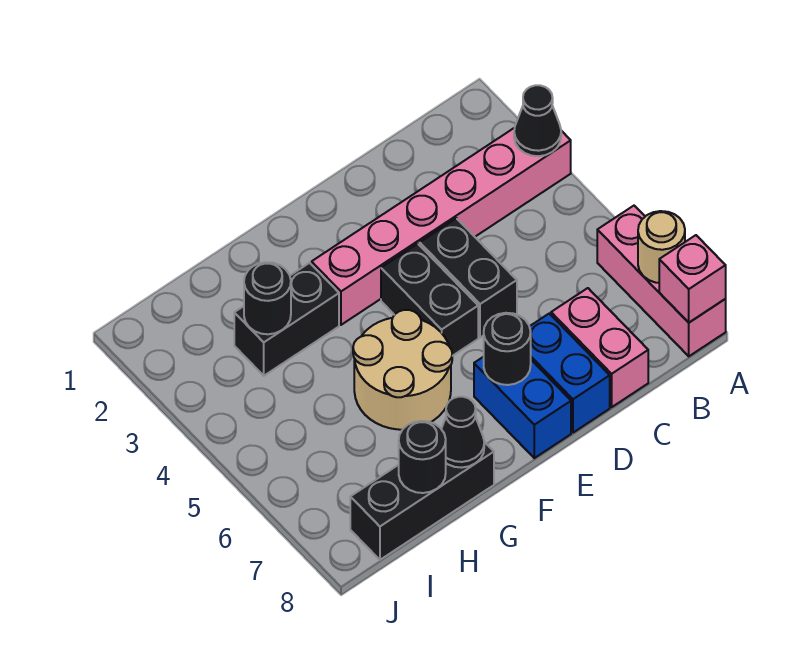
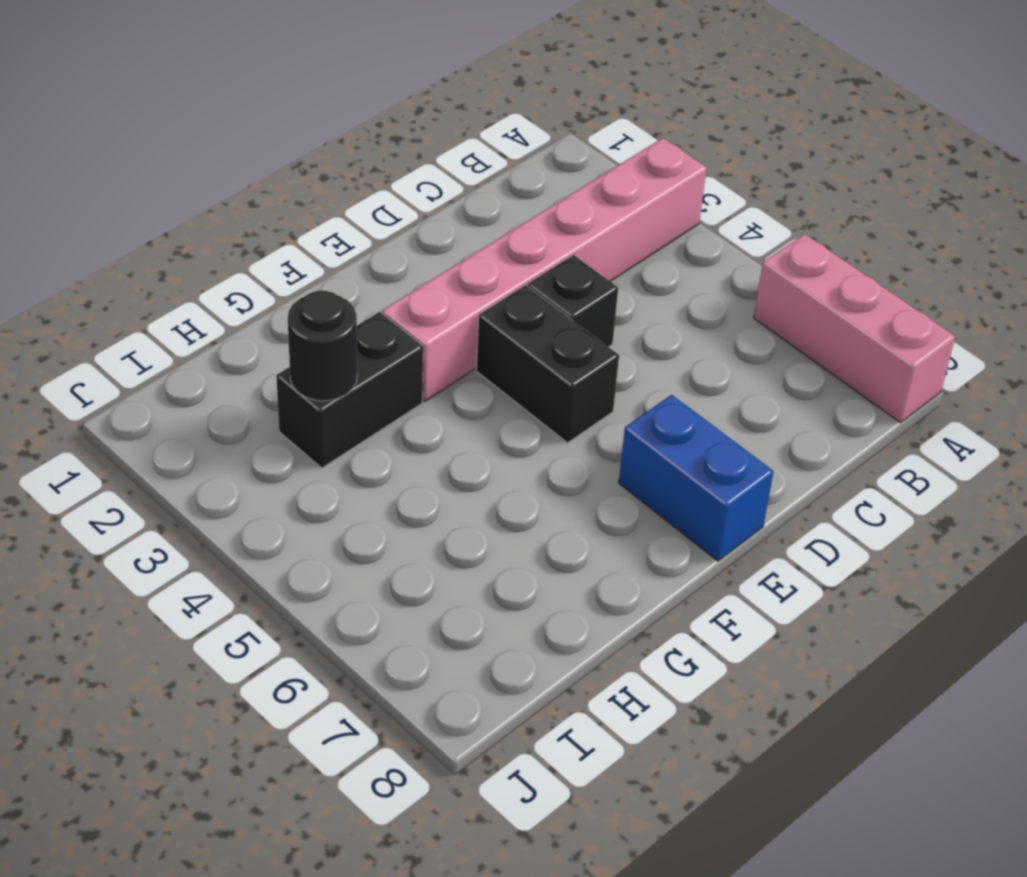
black 1x1 brick [528,255,618,347] -> black 1x2 brick [420,218,517,338]
none -> pink 1x2 brick [551,288,648,407]
none -> blue 1x2 brick [529,314,610,433]
none -> tan 2x2 round brick [353,310,452,430]

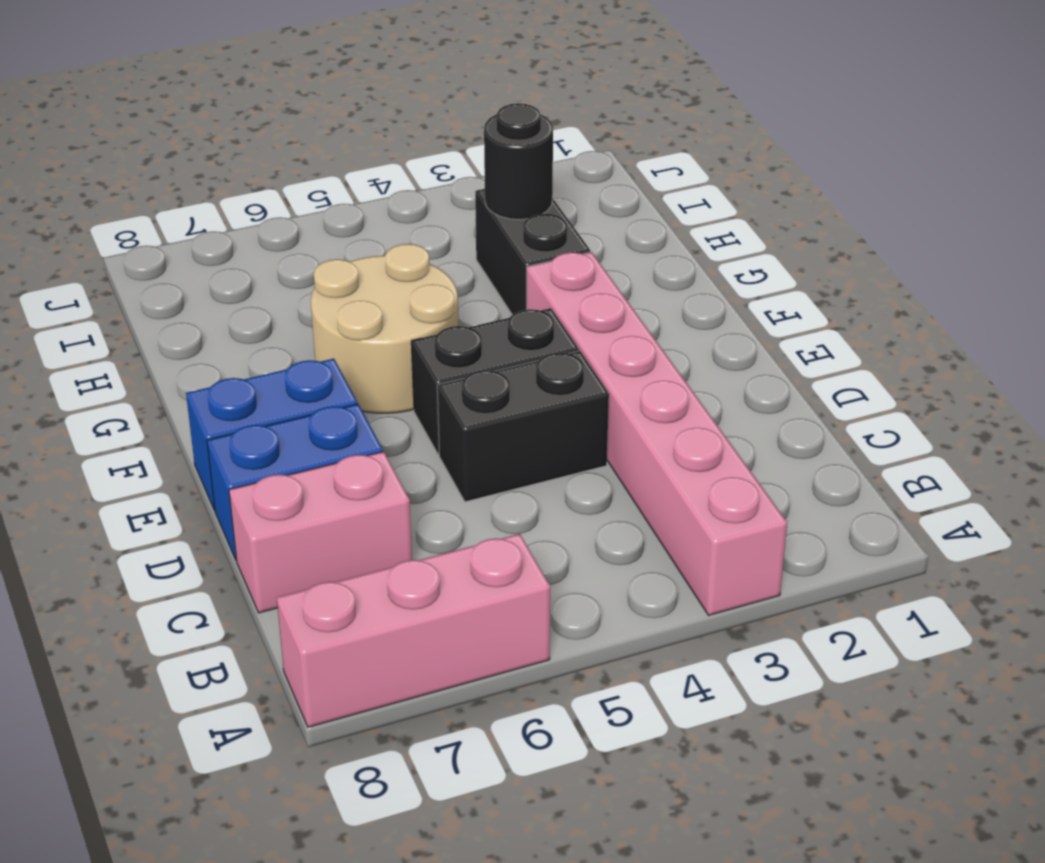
none -> black 1x3 brick [350,442,494,560]
none -> black 1x1 cone [514,85,561,156]
none -> tan 1x1 round brick [638,211,685,283]

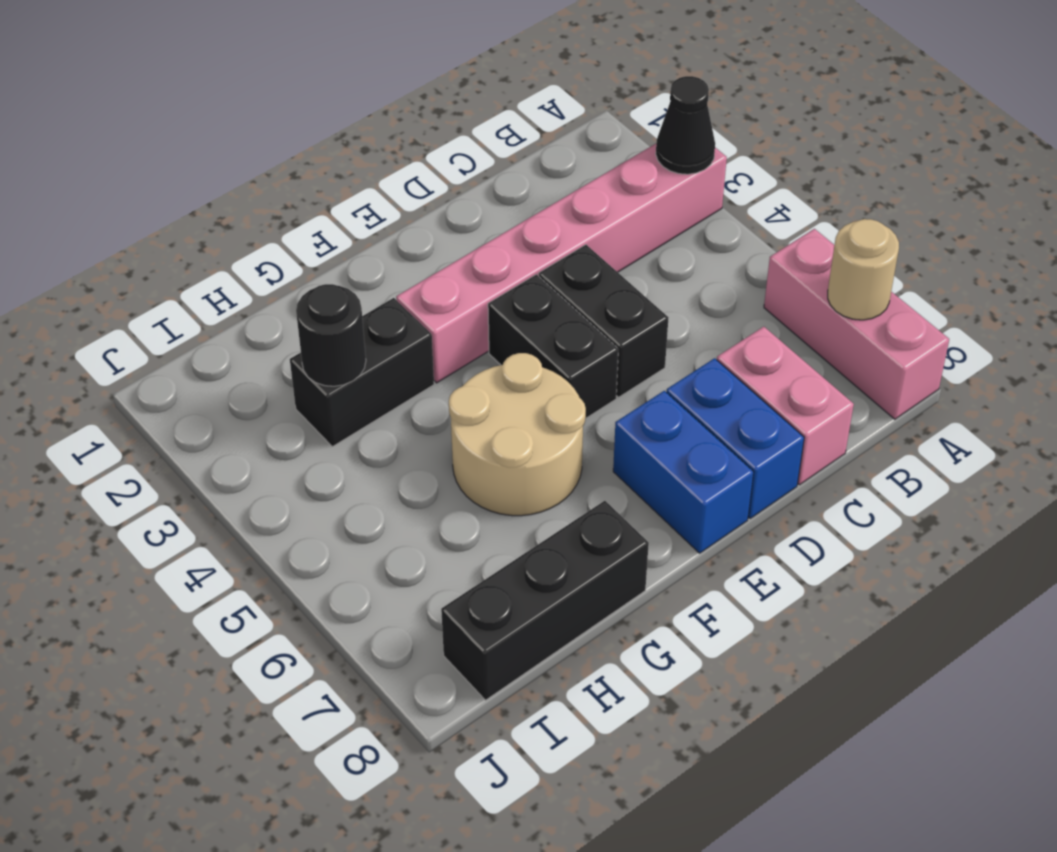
none -> pink 1x1 brick [659,235,726,322]
none -> black 1x1 round brick [484,313,531,385]
none -> black 1x1 cone [442,397,484,468]

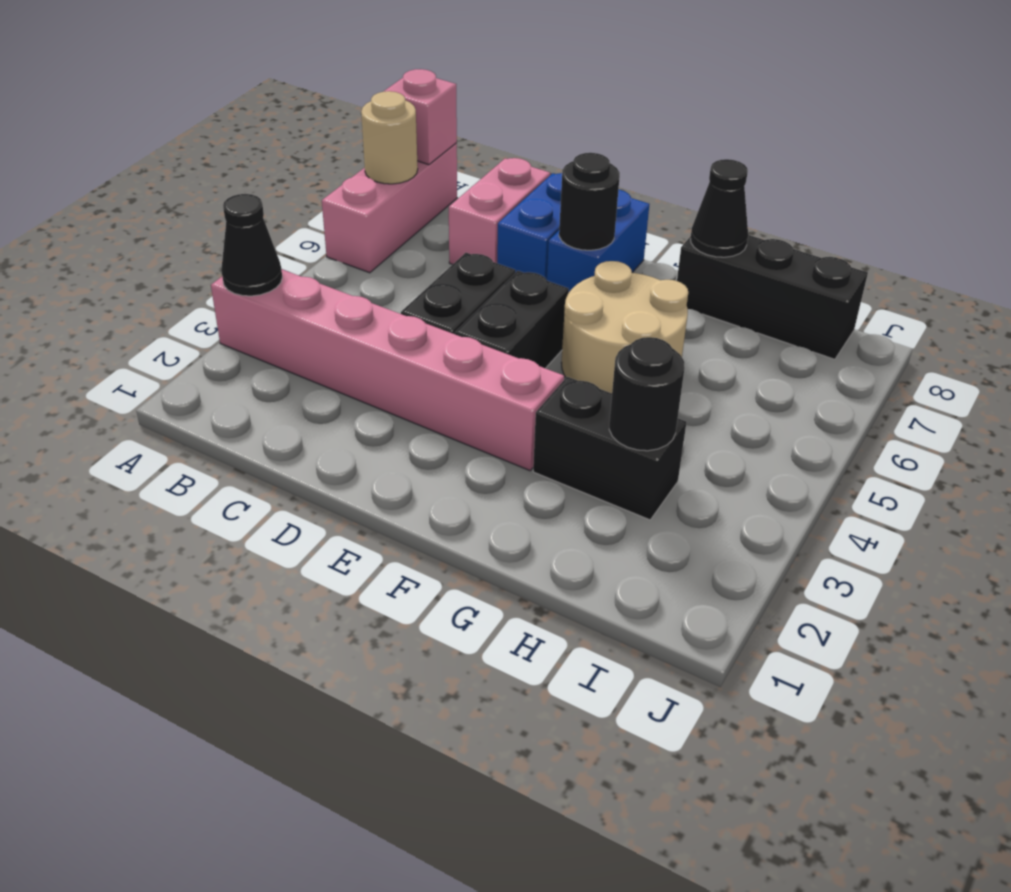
none -> black 1x1 round brick [399,421,446,493]

